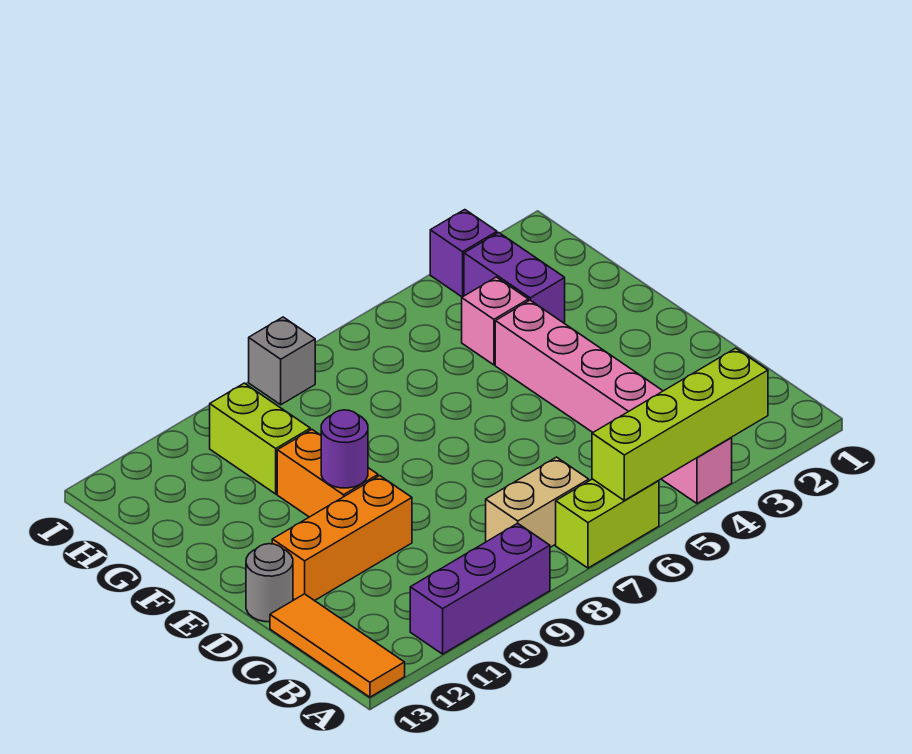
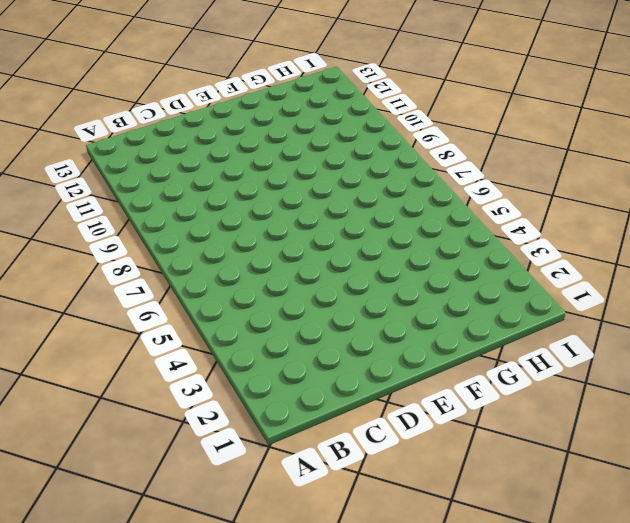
none -> pink 1x6 brick [495,300,732,503]
none -> lime 1x2 brick [556,479,659,568]
none -> purple 1x3 brick [410,523,550,654]

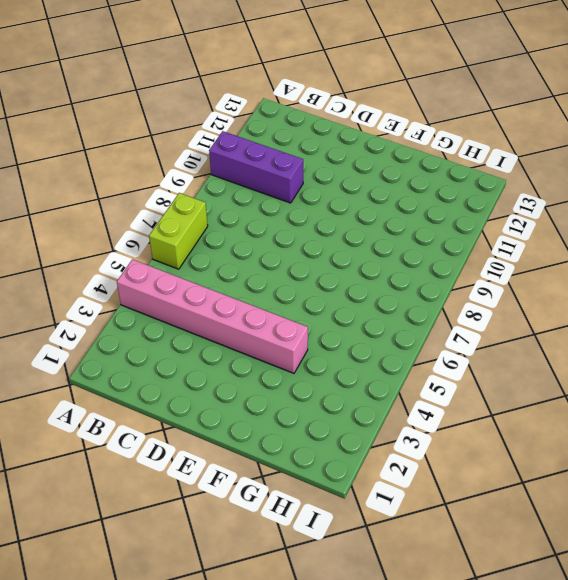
purple 1x3 brick [209,131,303,203] -> purple 1x3 brick turned to [410,523,550,654]
none -> orange 1x3 tile [270,594,405,697]
none -> tan 1x2 brick [486,457,589,547]
none -> orange 1x3 brick [272,476,412,601]

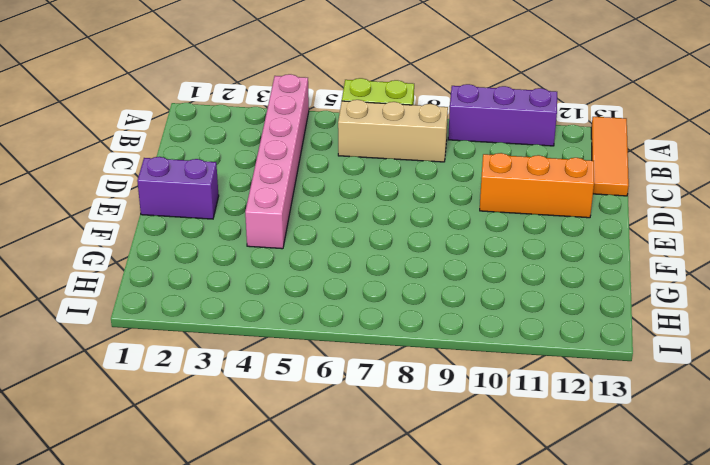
tan 1x3 brick [338,100,448,162] -> tan 1x2 brick [486,457,589,547]
purple 1x2 brick [137,157,219,219] -> purple 1x2 brick turned to [464,233,565,323]
none -> grey 1x1 round brick [246,544,293,622]
none -> orange 1x2 brick [277,430,378,517]
none -> pink 1x1 brick [462,277,528,365]

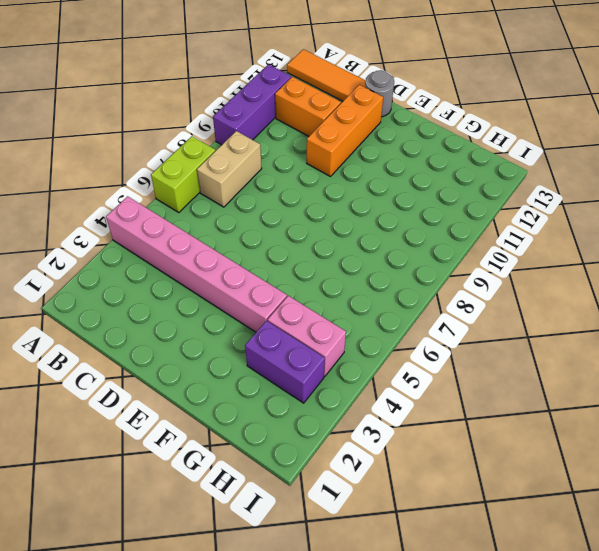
orange 1x2 brick [275,77,341,136] -> orange 1x2 brick moved to [277,430,378,517]
pink 1x2 brick [268,296,346,377] -> pink 1x1 brick [462,277,528,365]
none -> lime 1x2 brick [210,383,310,494]
none -> purple 1x1 brick [430,210,497,297]
none -> grey 1x1 brick [249,317,315,405]

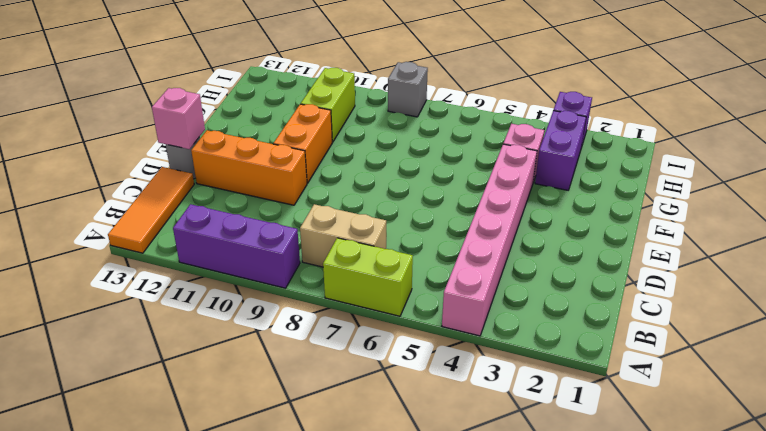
pink 1x1 brick [152,88,205,149] -> none
none -> lime 1x4 brick [592,348,768,500]
none -> purple 1x1 round brick [321,410,368,488]

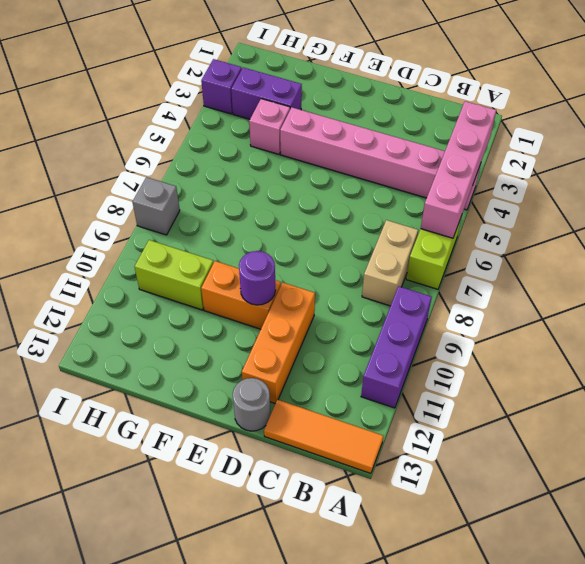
pink 1x4 brick [421,101,496,238] -> lime 1x4 brick [592,348,768,500]

